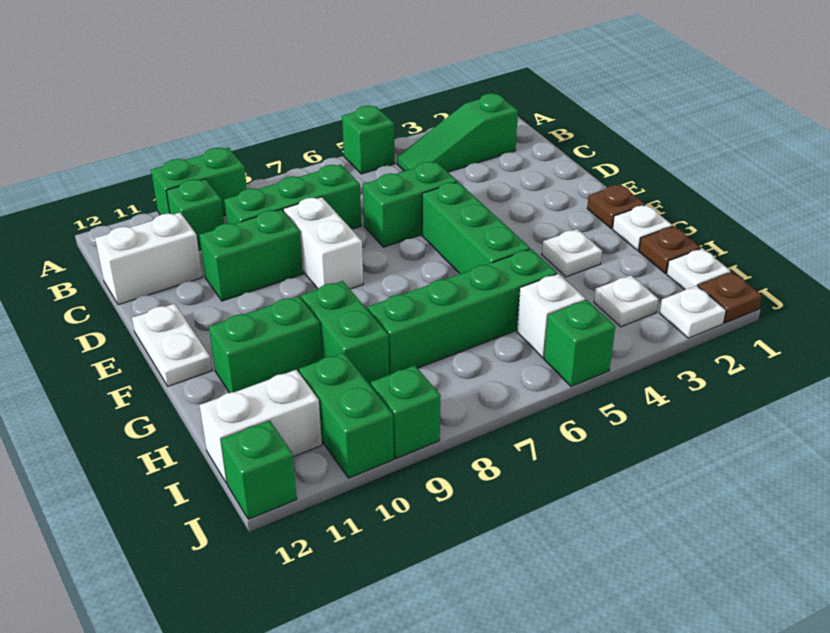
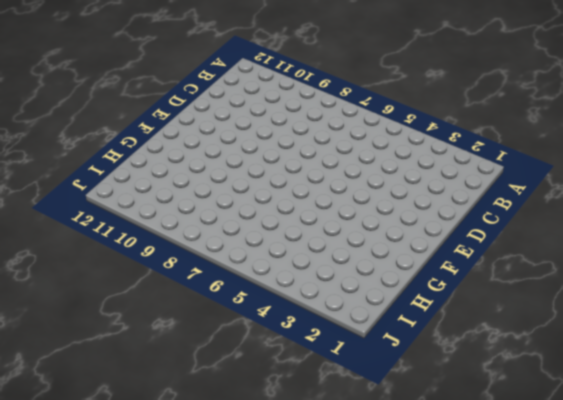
none -> green 1x1 brick [342,106,394,174]
none -> green 1x2 brick [151,148,247,216]
none -> green 1x3 slope [397,93,518,172]

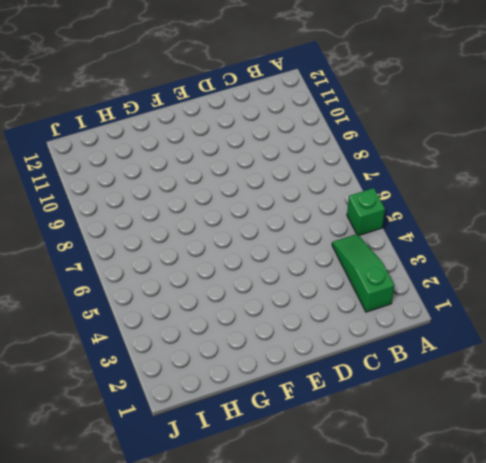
none -> green 1x2 brick [151,148,247,216]
none -> green 1x1 brick [166,179,224,250]
none -> green 1x3 brick [224,164,361,229]

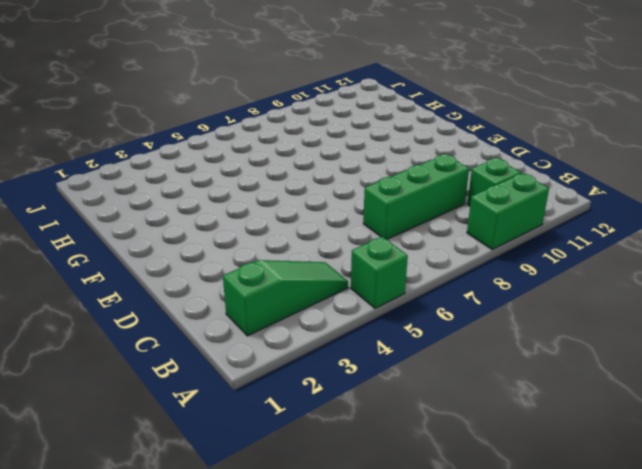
none -> white 1x2 brick [95,213,202,305]
none -> green 1x2 brick [363,162,457,247]
none -> white 1x2 brick [283,197,363,289]

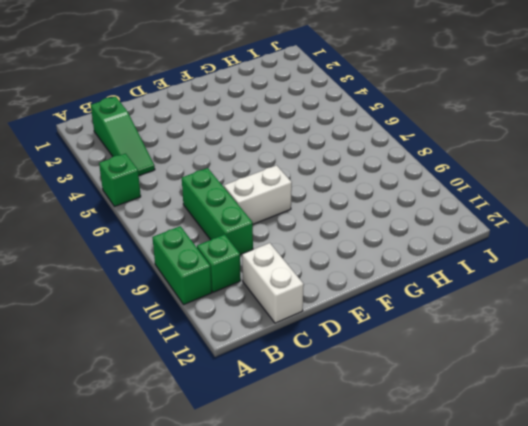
none -> green 1x2 brick [363,162,457,247]
none -> green 1x2 brick [199,209,303,301]
none -> green 1x3 brick [422,182,530,274]

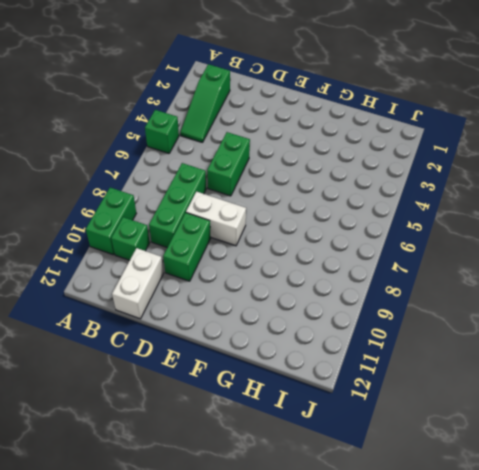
none -> green 1x3 brick [422,182,530,274]
none -> white 1x2 plate [132,304,212,386]
none -> brown 1x1 plate [587,184,645,229]

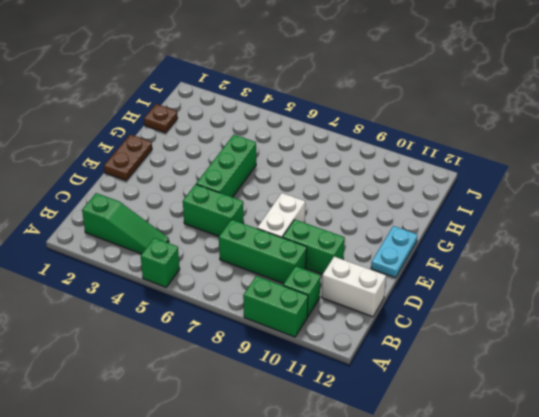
brown 1x2 plate [104,134,152,180] -> brown 1x1 plate [587,184,645,229]
cyan 1x2 plate [371,226,417,278] -> white 1x2 plate [132,304,212,386]
none -> white 1x1 plate [612,205,672,250]
none -> white 1x1 plate [542,229,602,277]
none -> green 1x2 brick [301,281,389,386]

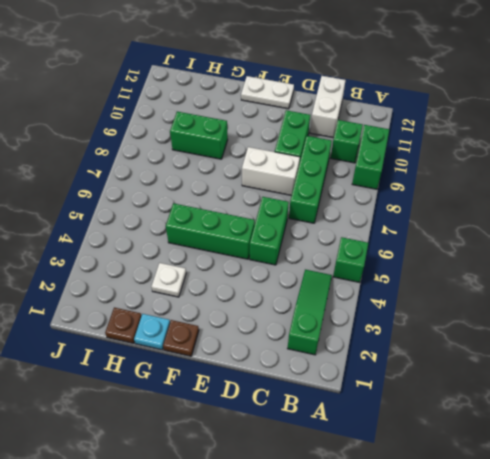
cyan 1x1 plate [134,314,170,350] -> white 1x1 plate [612,205,672,250]
none -> green 1x2 brick [209,296,322,393]
none -> green 1x4 brick [368,249,557,375]
none -> white 1x1 plate [667,248,731,290]

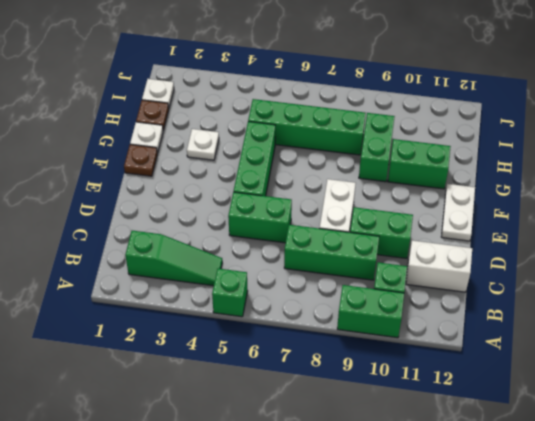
none -> white 1x1 plate [594,275,658,327]
none -> white 1x1 brick [517,274,585,358]
none -> green 1x2 brick [299,352,394,478]

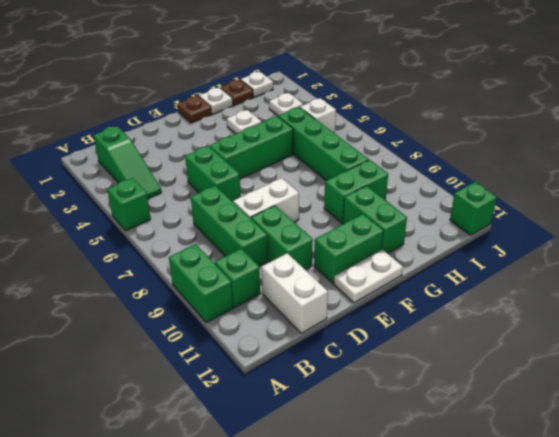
green 1x2 brick [314,214,383,284] -> green 1x2 brick moved to [299,352,394,478]
none -> white 1x2 brick [200,370,322,483]
none -> brown 1x1 plate [698,272,762,323]
none -> white 1x1 plate [660,286,726,338]

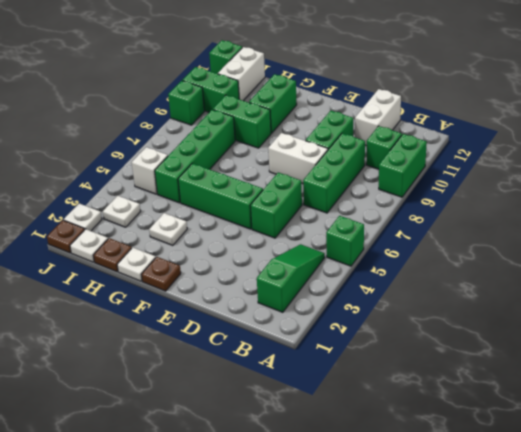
none -> white 1x2 plate [132,304,212,386]
none -> green 1x1 brick [544,300,615,386]

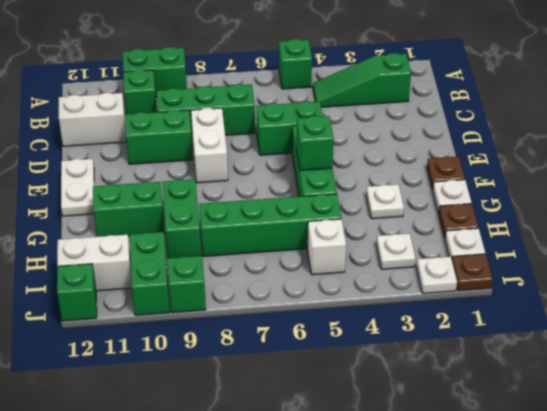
green 1x1 brick [296,116,334,170] -> green 1x1 brick moved to [544,300,615,386]

